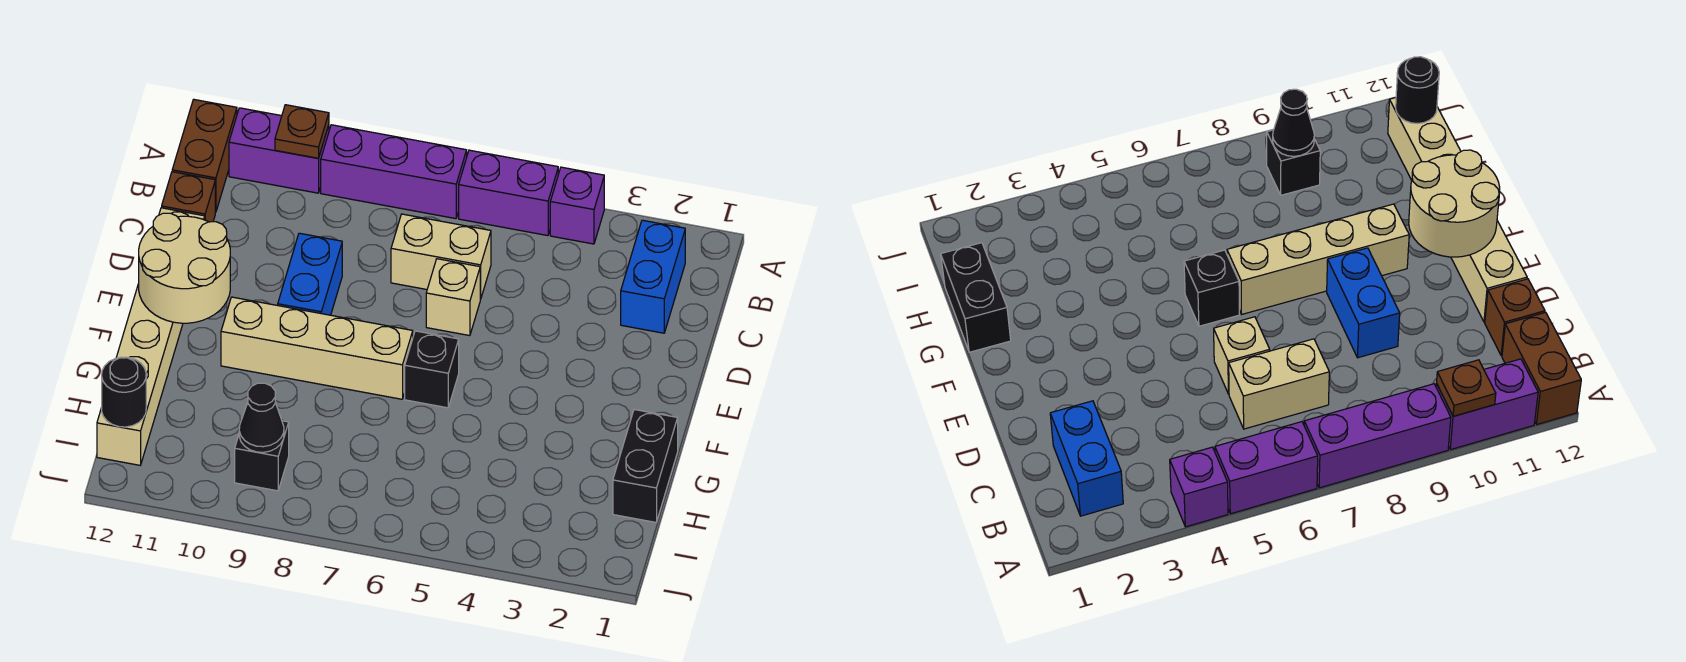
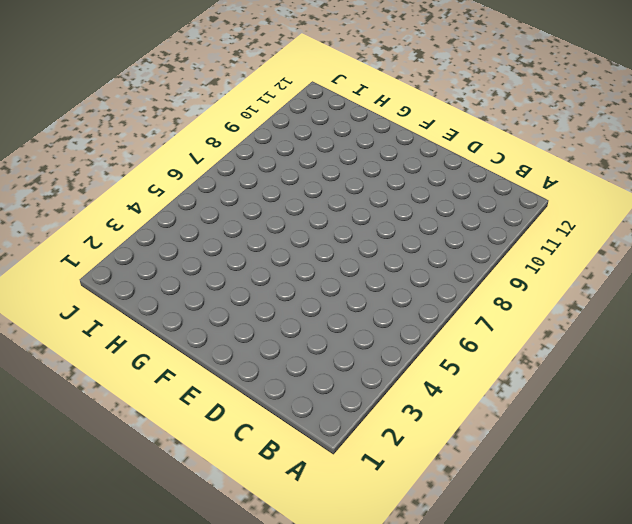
none -> purple 1x1 brick [550,167,604,244]
none -> purple 1x2 brick [459,150,558,236]
none -> purple 1x3 brick [321,125,467,219]

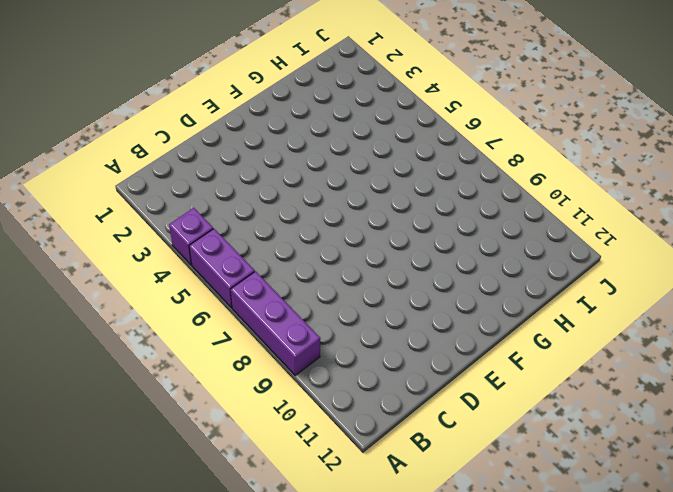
none -> purple 1x2 brick [229,108,329,193]
none -> brown 1x2 brick [172,99,237,212]
none -> blue 1x2 brick [621,220,685,333]

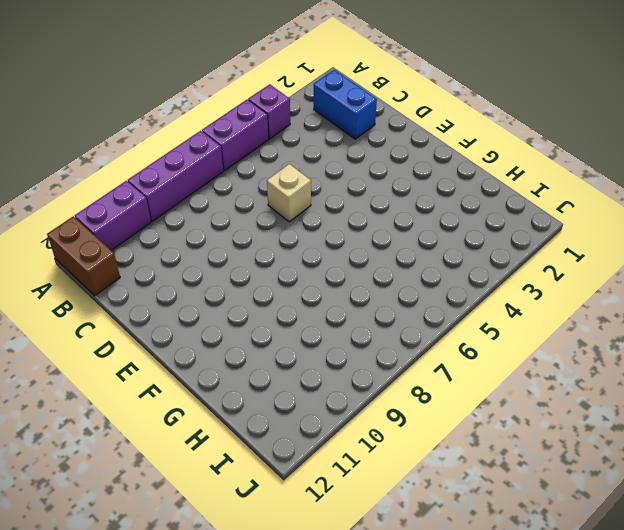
none -> tan 1x2 brick [391,214,491,299]
none -> brown 1x1 brick [162,172,215,222]
none -> blue 1x2 brick [278,233,342,315]

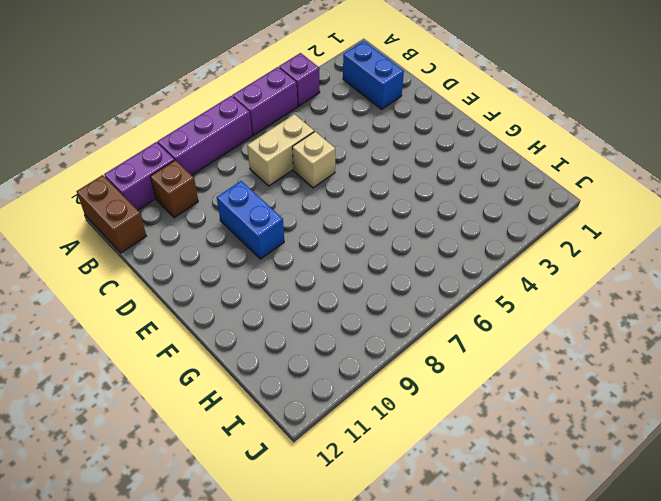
brown 1x1 brick [150,160,198,218] -> brown 1x1 brick moved to [162,172,215,222]
none -> tan 1x6 brick [97,208,205,465]
none -> black 1x1 brick [405,331,459,408]
none -> tan 1x4 brick [221,297,413,399]

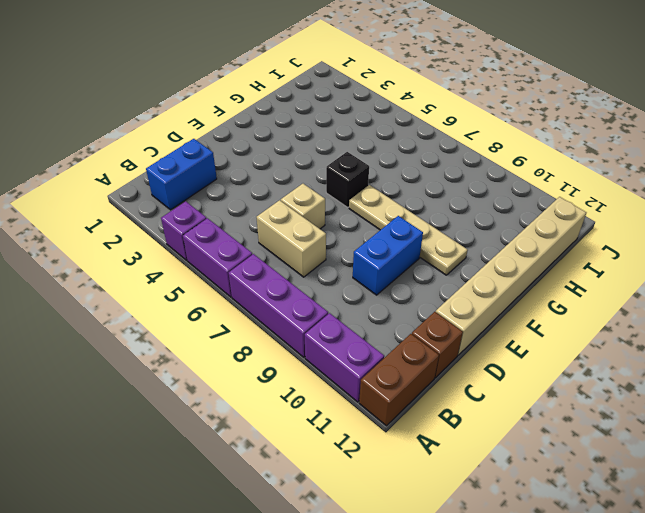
tan 1x4 plate [349,185,468,275] -> tan 1x4 brick [221,297,413,399]
none -> black 1x2 brick [613,410,678,522]
none -> black 1x1 brick [235,421,289,491]
none -> brown 1x1 plate [275,105,329,158]

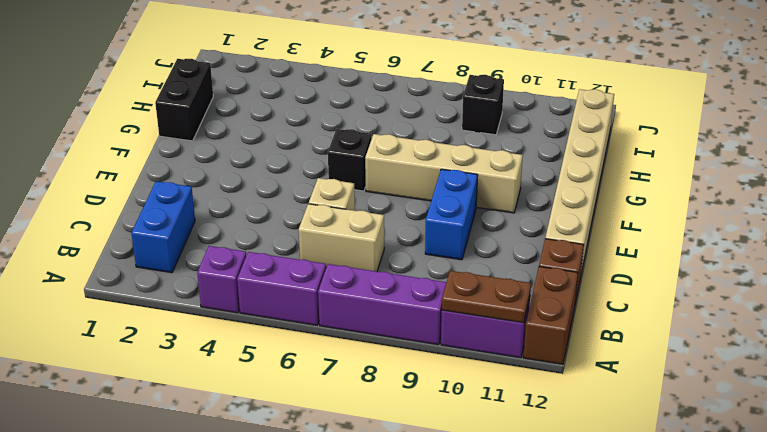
brown 1x2 plate [442,271,531,323] -> brown 1x1 plate [275,105,329,158]
none -> tan 2x2 round brick [139,213,230,323]
none -> black 1x1 cone [239,383,284,452]
none -> black 1x1 round brick [102,357,146,427]

